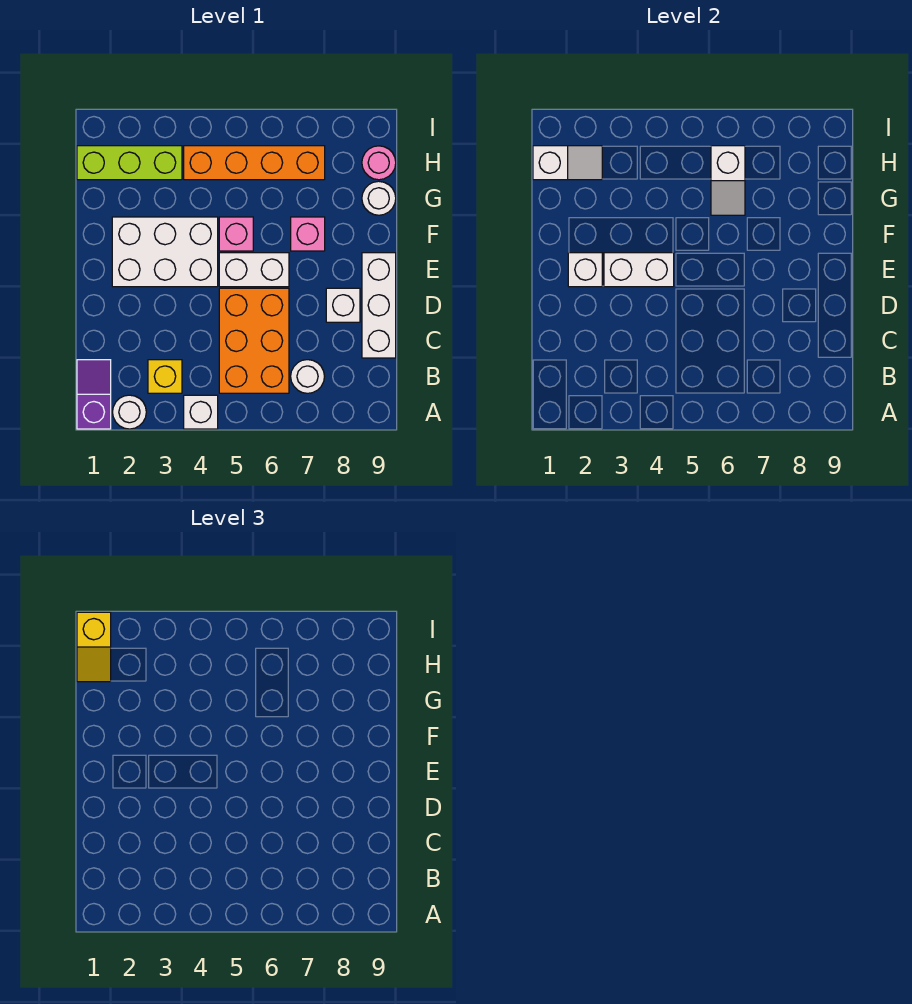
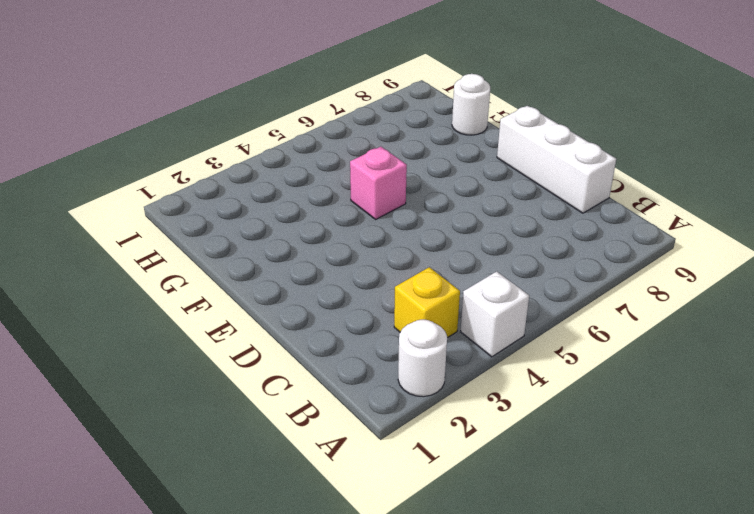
none -> purple 1x2 slope [77,360,111,429]
none -> orange 2x3 brick [219,288,289,393]
none -> white 1x1 round brick [291,360,324,393]

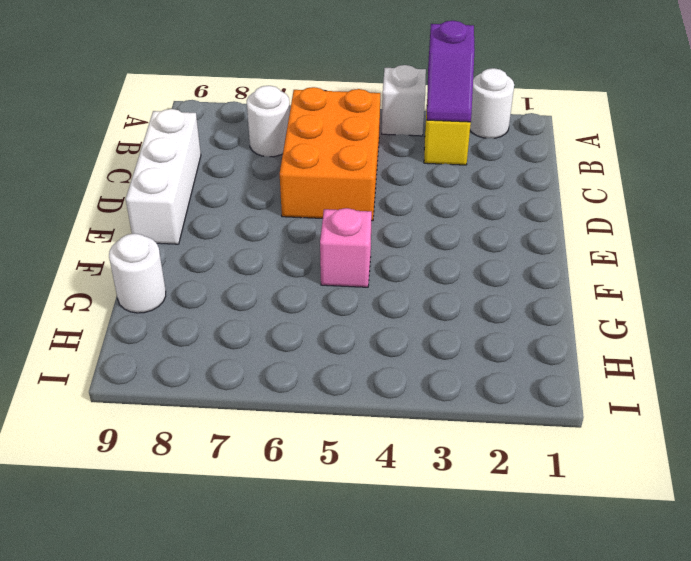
purple 1x2 slope [427,21,475,122] -> purple 1x2 slope moved to [77,360,111,429]
none -> white 1x1 brick [326,288,360,322]
none -> white 2x3 brick [112,217,218,287]
none -> white 1x2 brick [219,253,289,287]

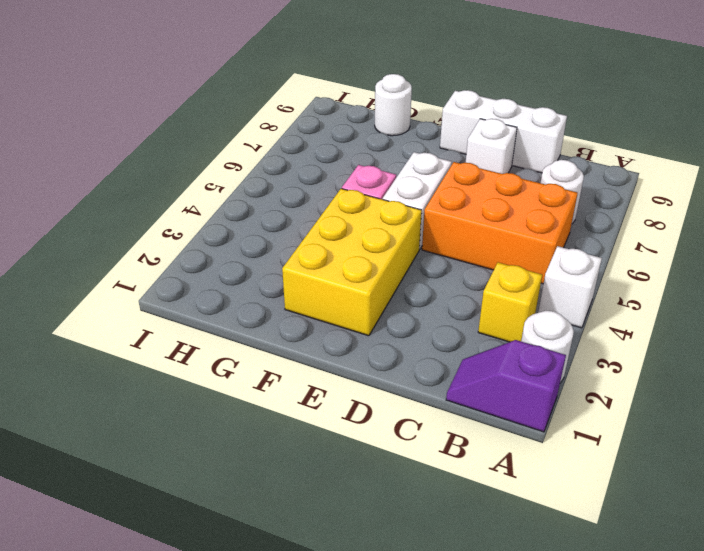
yellow 2x3 brick [282,189,422,336] -> white 2x3 brick [112,217,218,287]
none -> pink 1x1 brick [291,217,325,251]
none -> lime 1x3 brick [77,146,182,180]
none -> orange 1x4 brick [184,146,325,180]

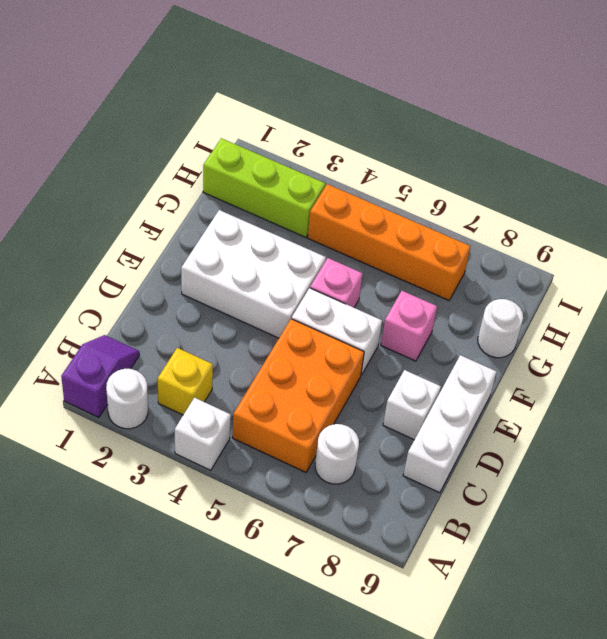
none -> pink 1x1 round brick [362,146,396,180]
none -> white 1x1 brick [568,253,602,287]
none -> white 1x2 brick [604,253,674,287]

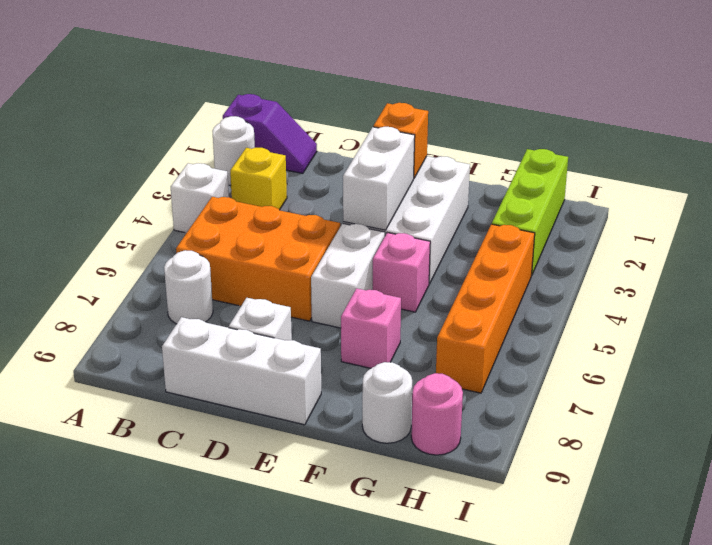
orange 1x1 brick [373,103,428,178] -> white 1x1 brick [568,253,602,287]
none -> white 1x2 slope [711,146,745,215]
none -> white 1x2 slope [533,146,602,180]
none -> yellow 1x2 slope [77,612,111,682]

